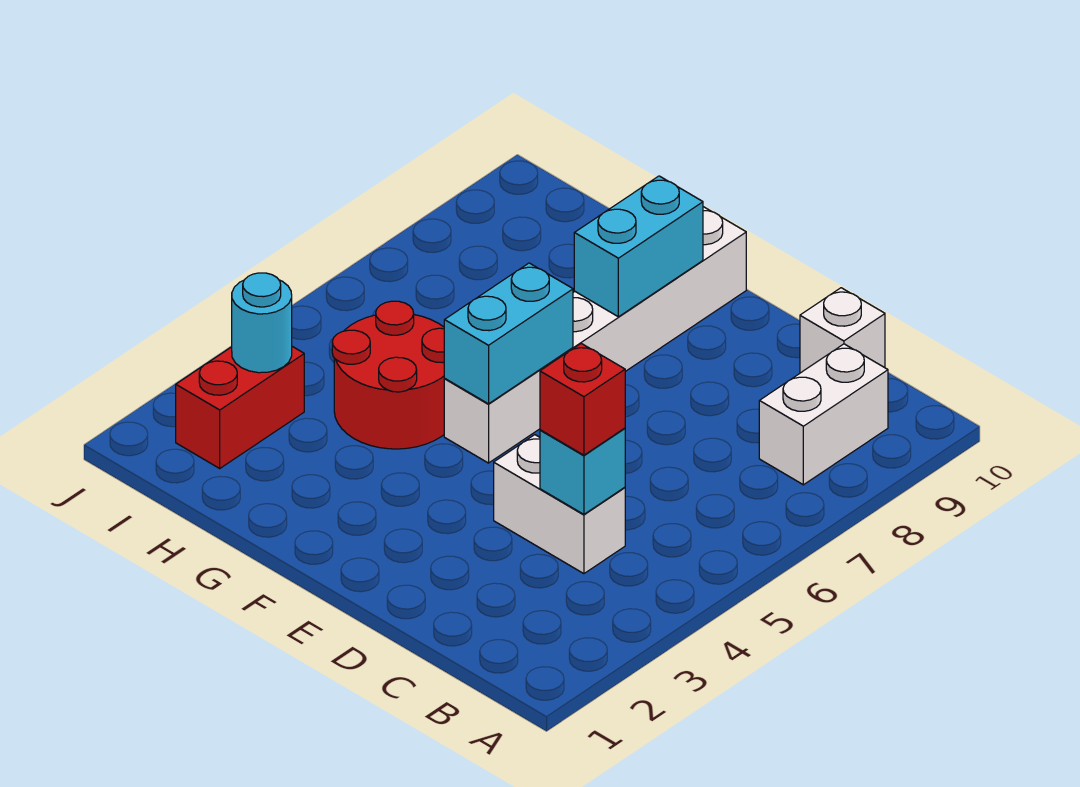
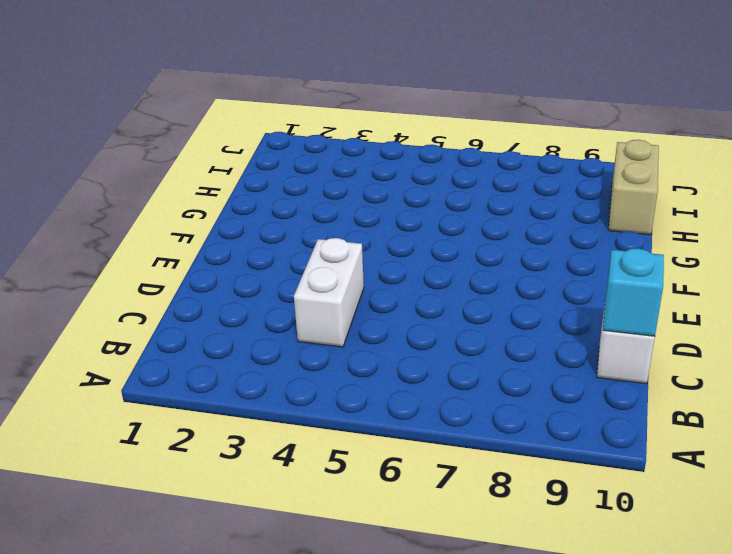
cyan 1x1 brick [603,248,664,336] -> cyan 1x1 brick moved to [540,428,625,514]
tan 1x2 brick [608,140,659,235] -> none
none -> white 1x2 brick [759,344,888,485]
none -> white 1x6 brick [444,207,746,463]

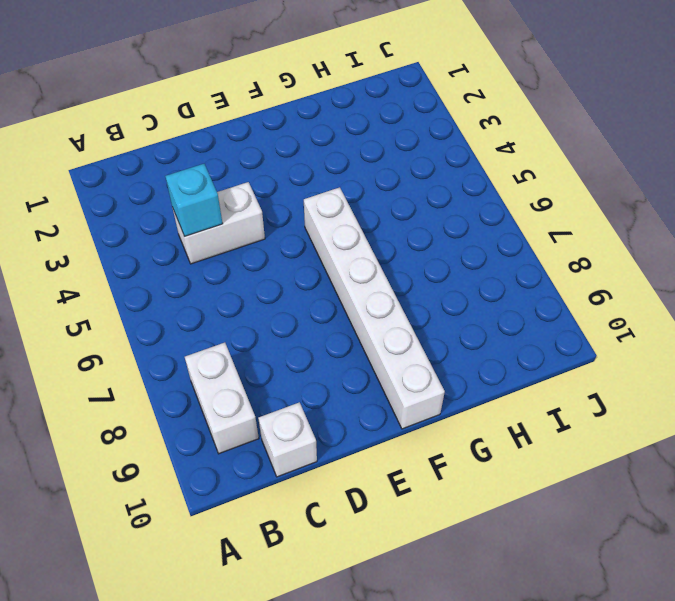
none -> red 2x2 round brick [332,301,445,449]
none -> red 1x2 brick [176,347,304,468]

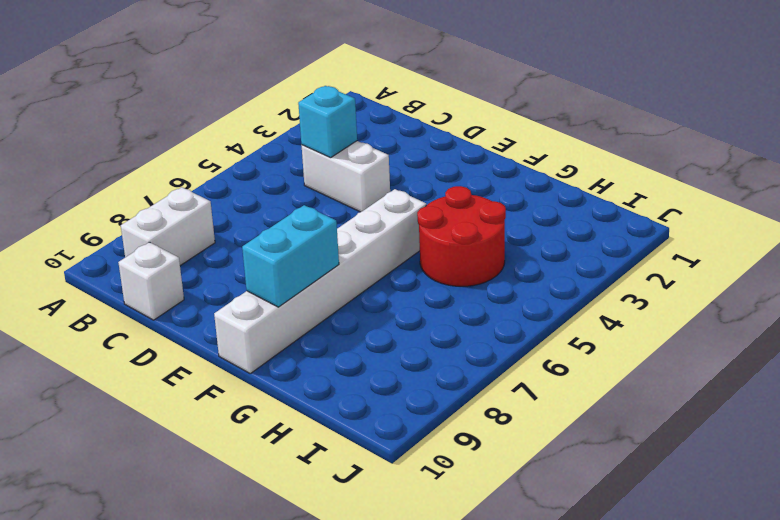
none -> red 1x2 brick [176,347,304,468]
none -> cyan 1x2 brick [444,263,573,404]

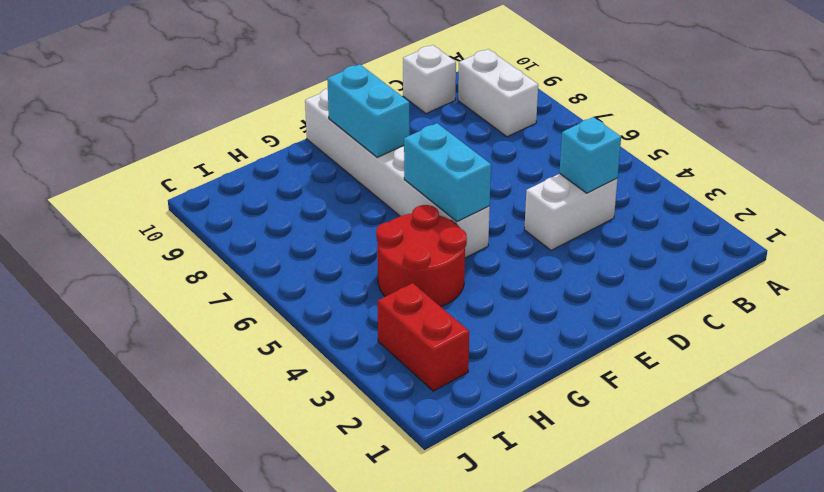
none -> cyan 1x1 round brick [232,273,292,373]
none -> red 1x1 brick [540,344,625,455]

